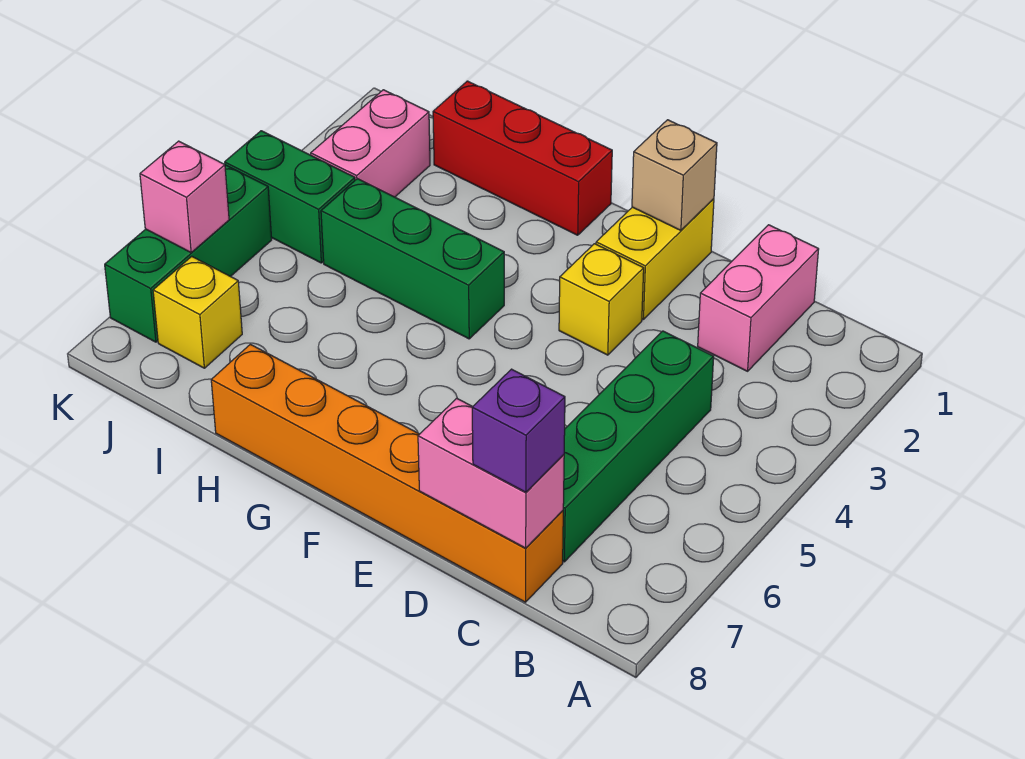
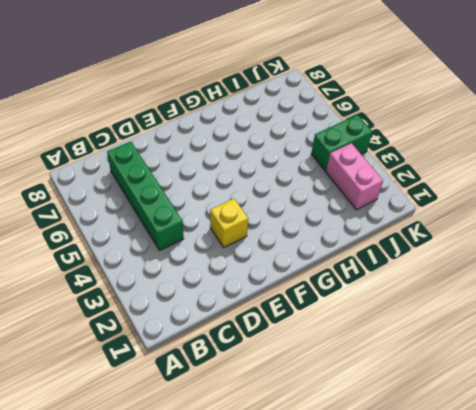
none -> pink 1x2 brick [698,225,819,371]
none -> orange 1x6 brick [211,344,563,602]
none -> yellow 1x2 brick [596,199,714,320]

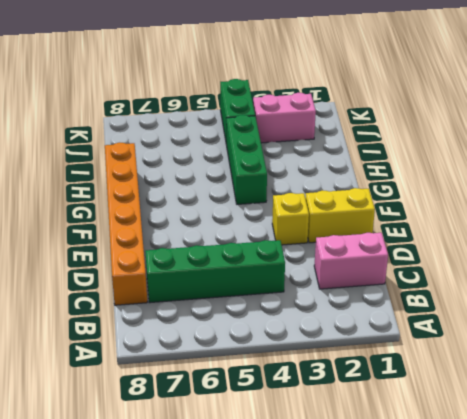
none -> red 1x3 brick [433,81,612,235]
none -> yellow 1x1 brick [153,256,242,368]
none -> green 1x3 brick [105,165,272,342]

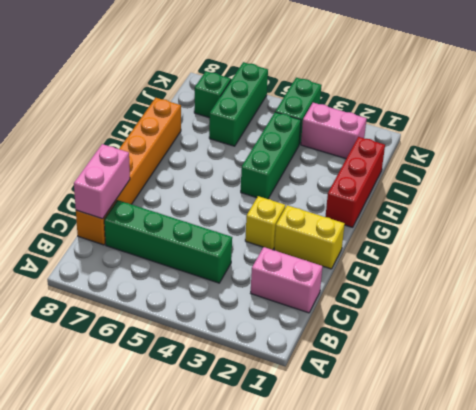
green 1x3 brick [209,62,268,146] -> green 1x3 brick turned to [105,165,272,342]
green 1x1 brick [194,71,231,118] -> yellow 1x1 brick [153,256,242,368]
none -> tan 1x1 brick [632,120,717,230]
none -> pink 1x1 brick [140,141,229,252]
none -> purple 1x1 brick [472,369,565,492]

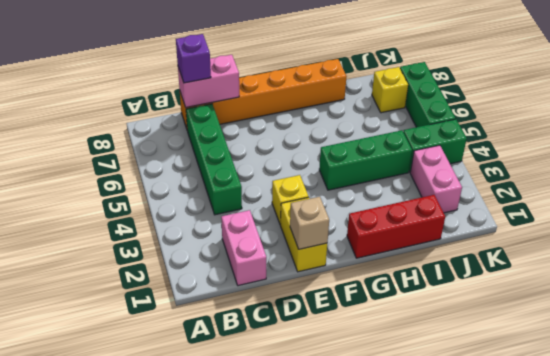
none -> pink 1x1 brick [140,141,229,252]

